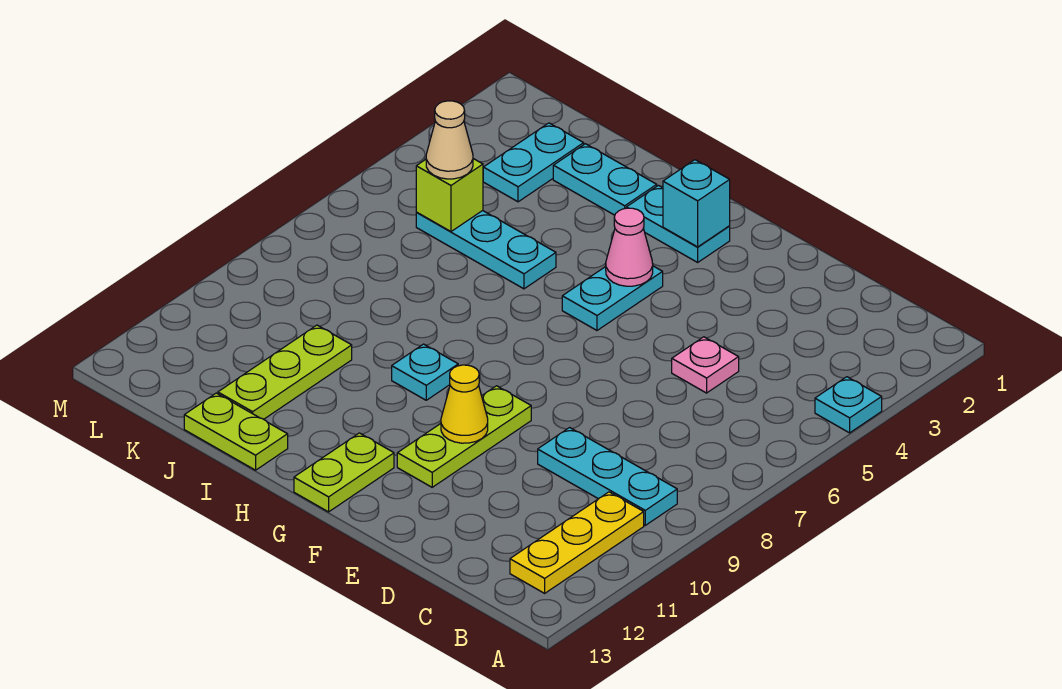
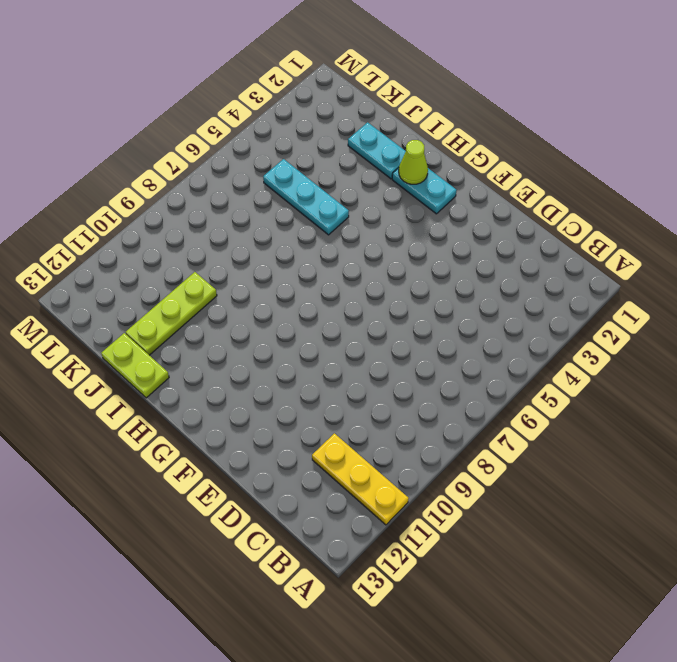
yellow 1x3 plate [312,433,409,525] -> yellow 1x3 plate turned to [510,492,644,593]
lime 1x1 cone [399,140,428,184] -> none
none -> cyan 1x1 plate [815,377,882,433]
none -> cyan 1x3 plate [538,428,677,525]
none -> pink 1x1 plate [672,337,739,393]

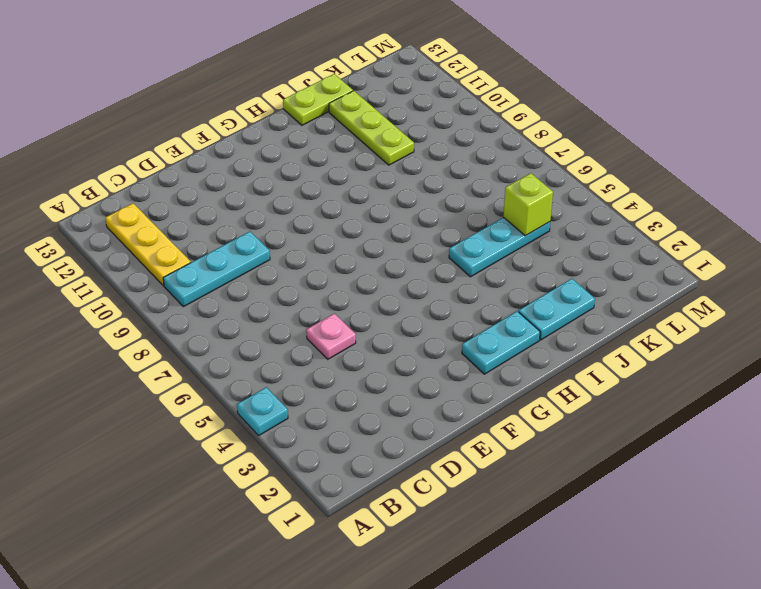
none -> lime 1x3 plate [397,386,531,487]
none -> cyan 1x2 plate [562,266,663,330]
none -> lime 1x2 plate [294,433,394,512]

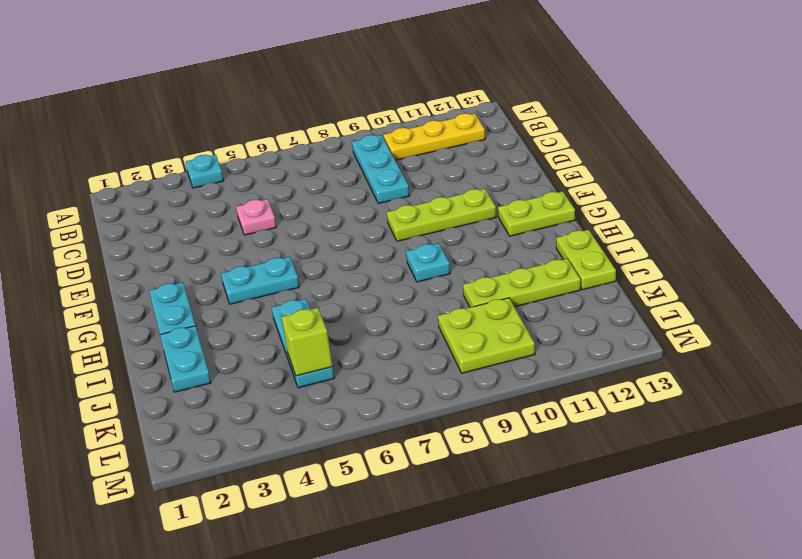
lime 2x2 plate [438,298,535,373] -> none
none -> cyan 1x2 plate [483,123,584,202]
none -> yellow 1x1 cone [441,365,488,443]
none -> cyan 1x1 brick [663,160,730,247]

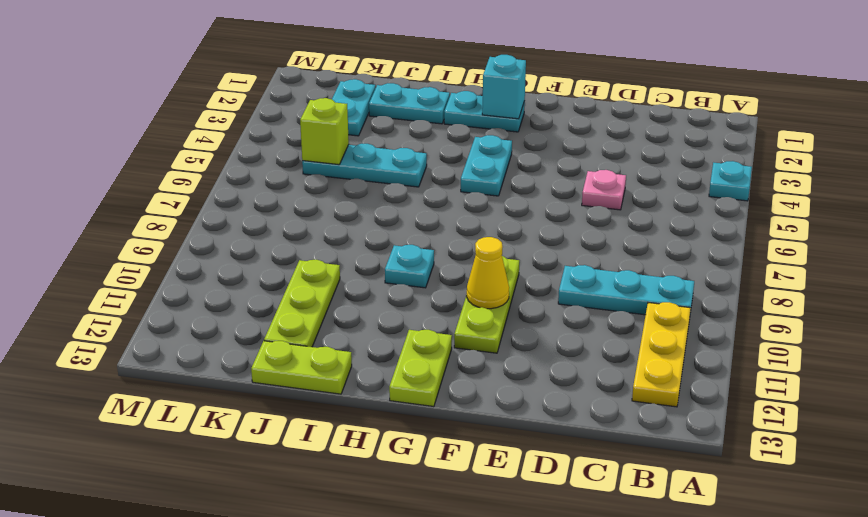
none -> pink 1x1 cone [606,208,653,286]
none -> tan 1x1 cone [426,101,473,179]

